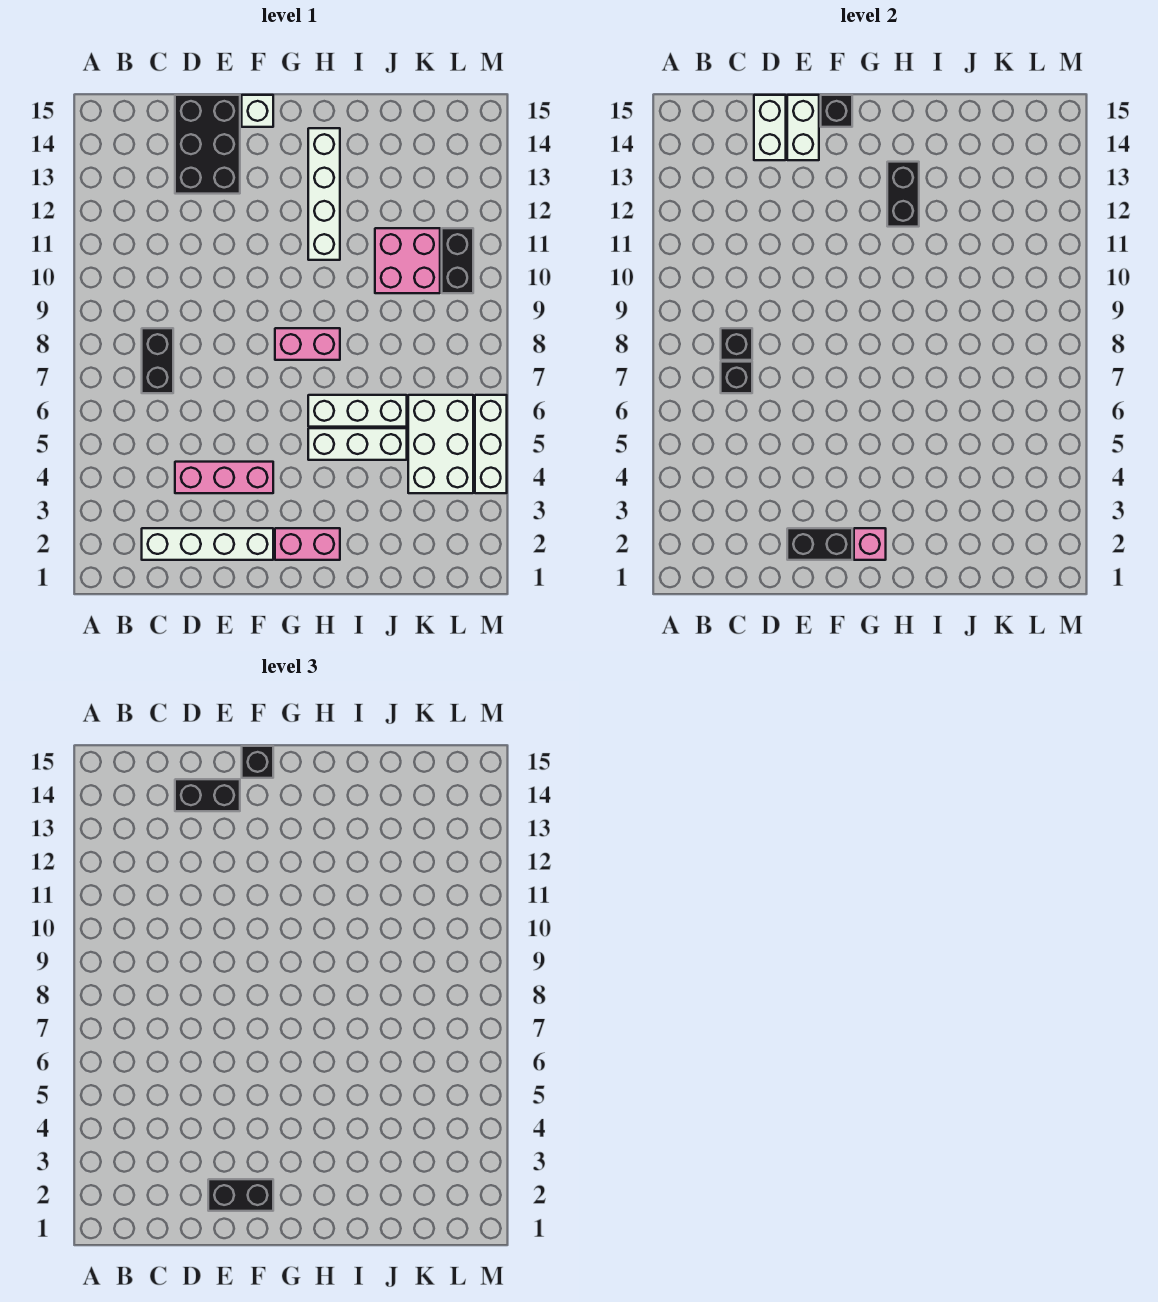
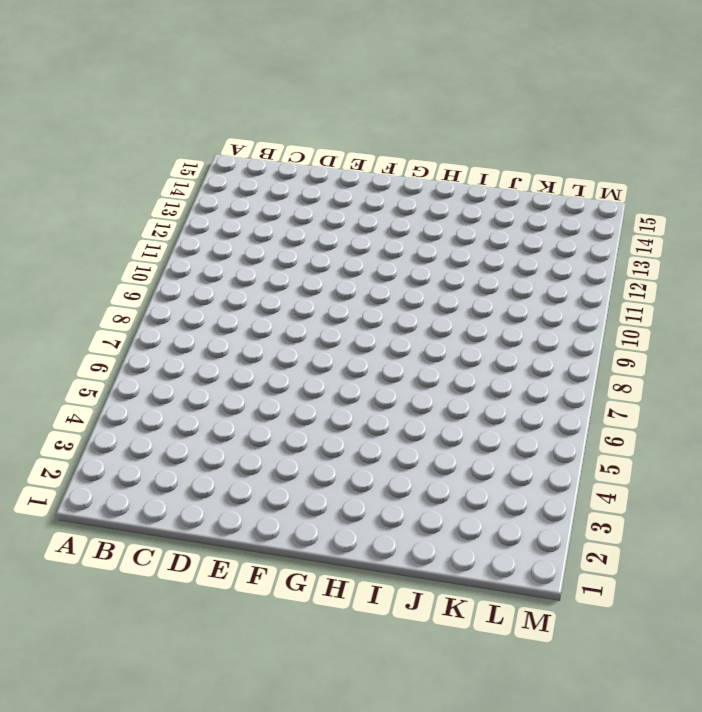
none -> white 1x4 brick [142,528,273,560]
none -> black 1x2 brick [142,328,173,393]
none -> pink 1x3 brick [175,462,273,493]

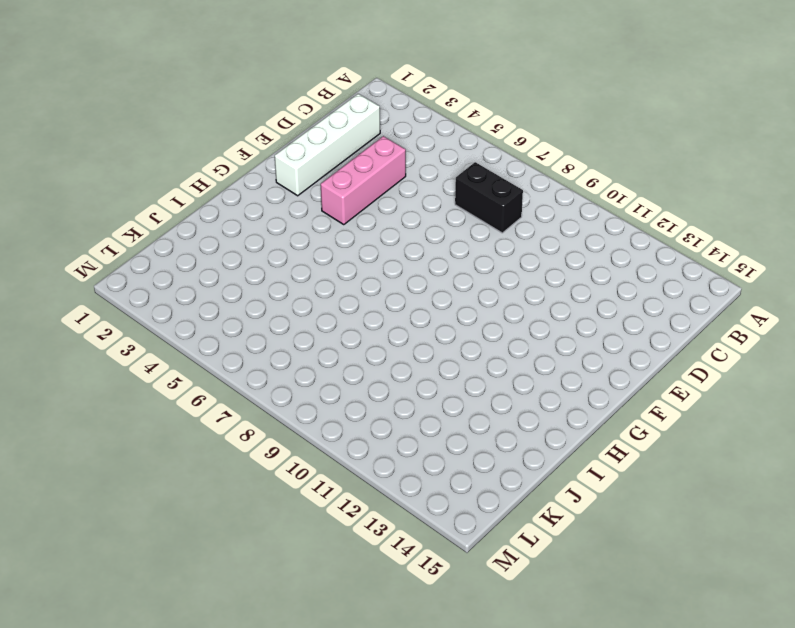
none -> black 2x3 brick [175,95,240,194]
none -> white 1x1 brick [242,95,273,127]
none -> pink 1x2 brick [275,528,340,560]

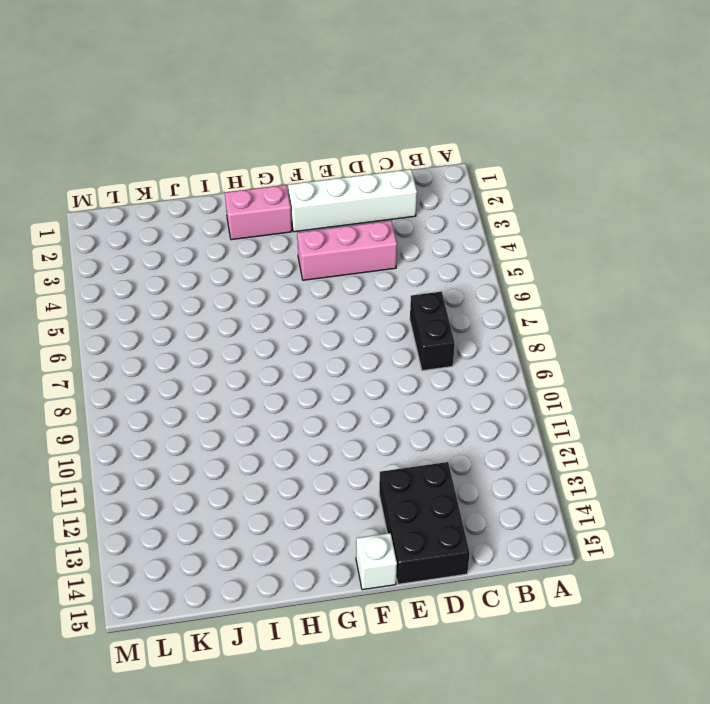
none -> pink 1x2 brick [275,328,340,360]
none -> white 1x3 brick [308,428,407,460]
none -> white 1x3 brick [308,395,407,427]

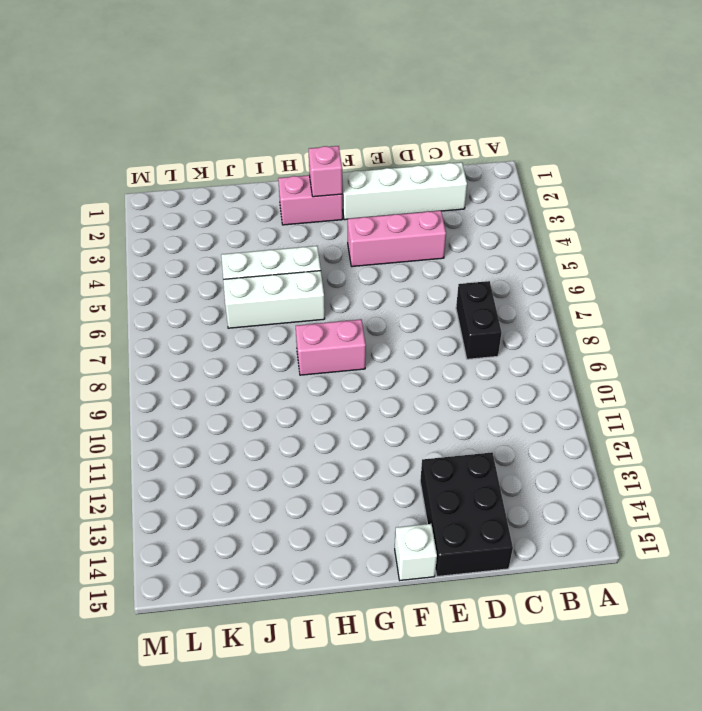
none -> white 1x4 brick [308,128,340,260]
none -> pink 2x2 brick [375,228,440,293]
none -> white 2x3 brick [408,395,473,493]

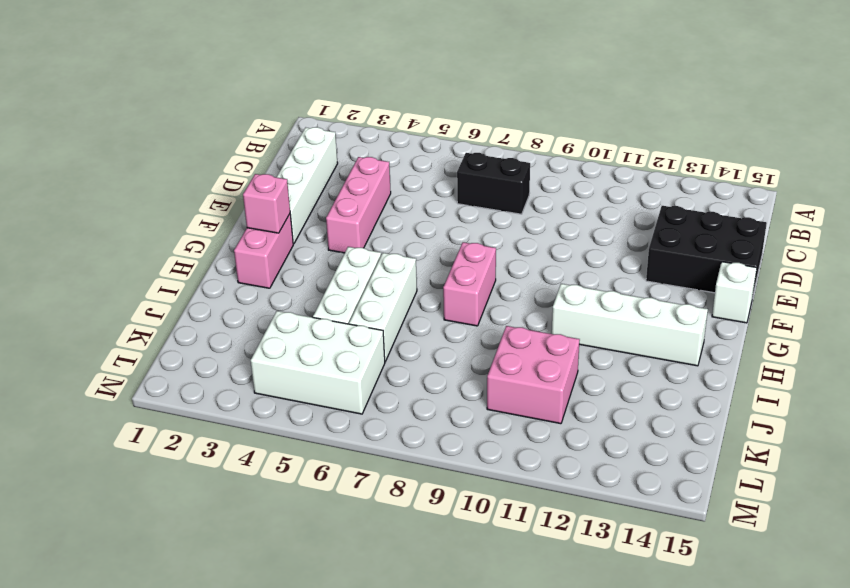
none -> black 1x2 brick [442,228,473,293]
none -> white 1x3 brick [475,395,507,493]
none -> black 1x1 brick [721,362,752,393]

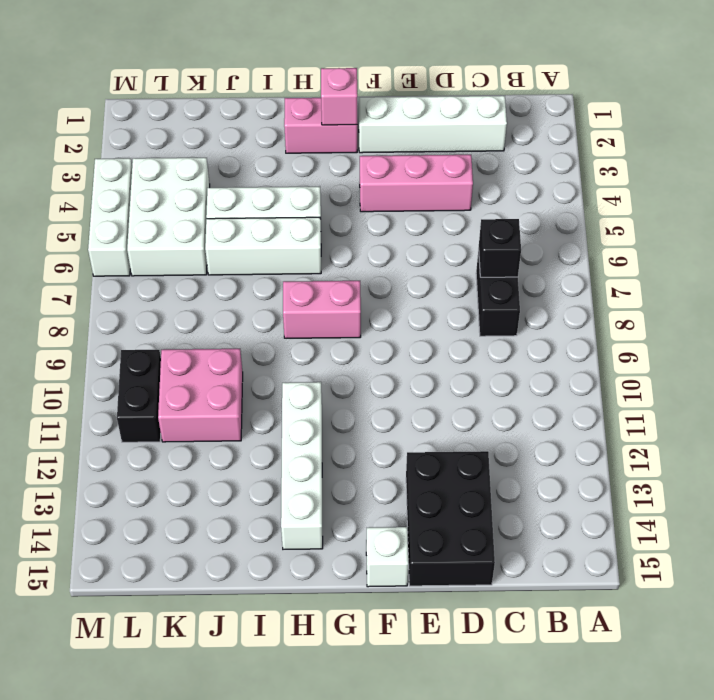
none -> black 1x1 brick [721,328,752,360]
none -> white 1x2 brick [754,95,786,160]
none -> black 1x2 brick [787,528,852,560]

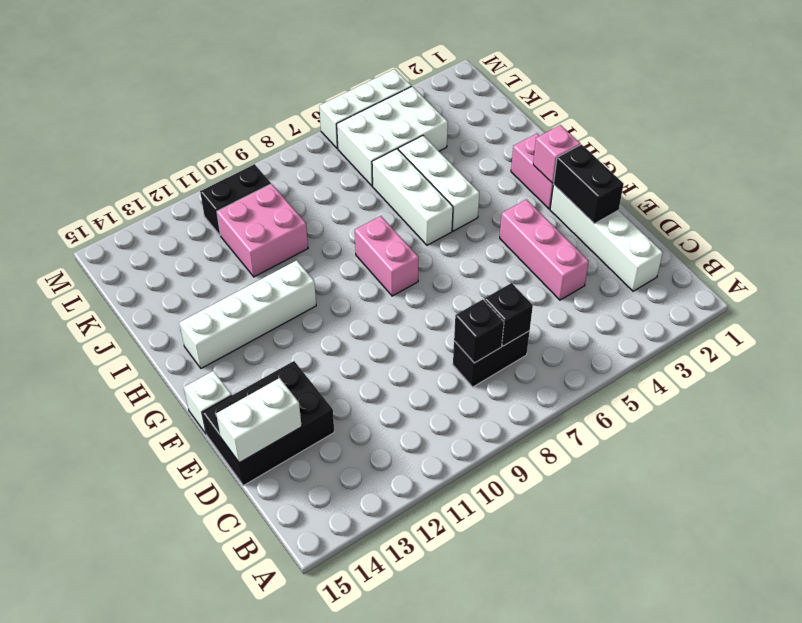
none -> white 1x2 brick [787,95,819,160]
none -> black 1x1 brick [821,95,852,127]
none -> black 1x2 brick [887,162,919,227]

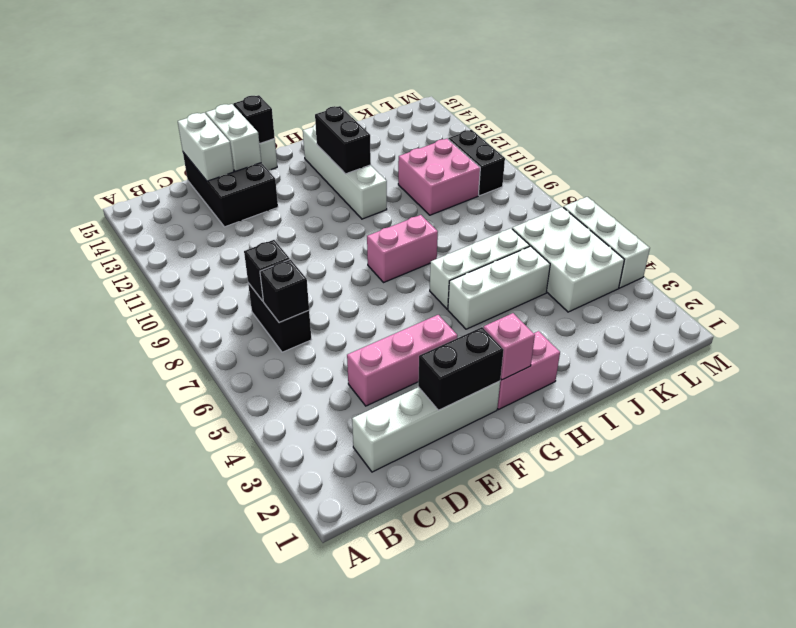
none -> black 1x2 brick [175,779,240,811]
none -> black 1x2 brick [208,1179,273,1211]
none -> black 1x1 brick [242,746,273,778]

